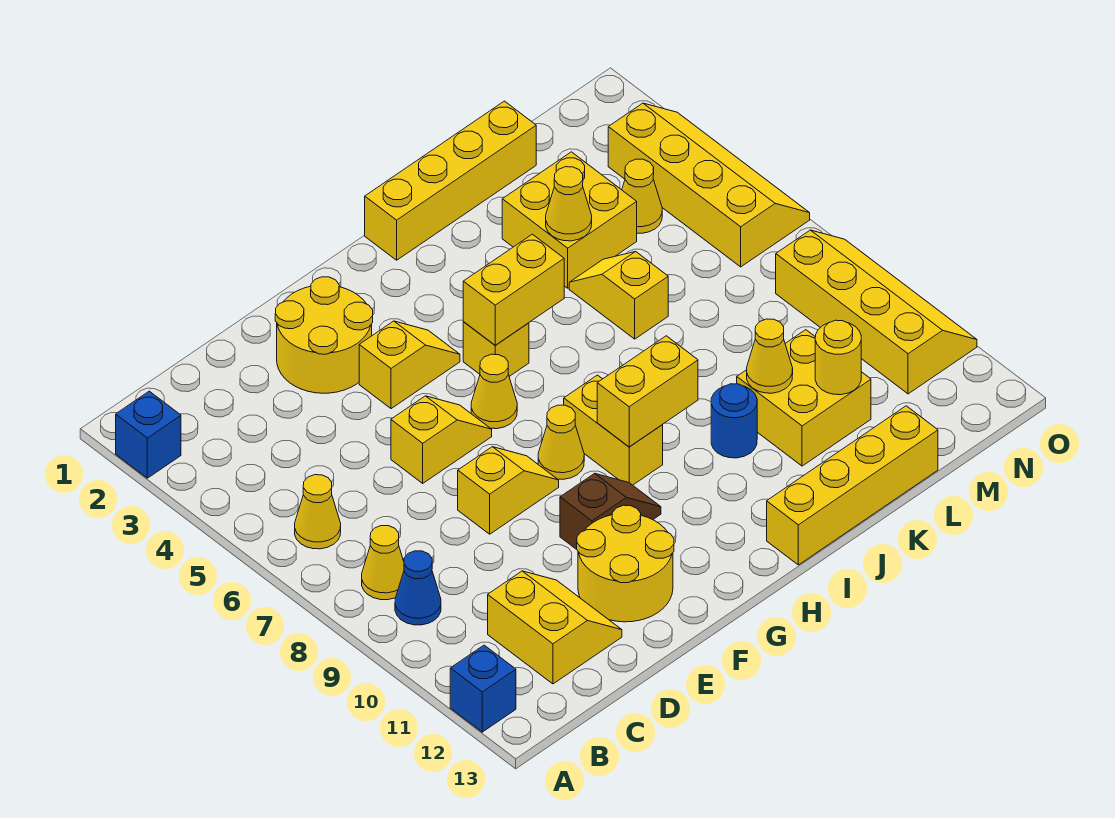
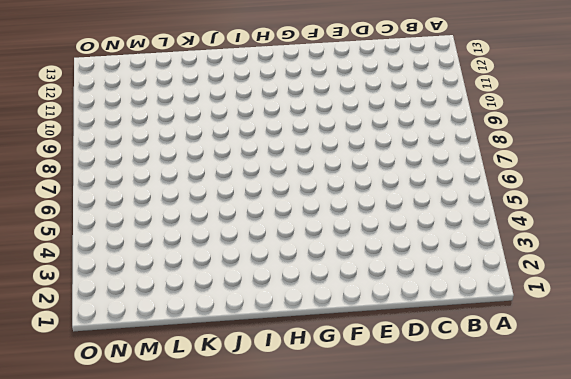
none -> blue 1x1 brick [116,391,181,478]
none -> blue 1x1 brick [450,645,516,732]
none -> yellow 1x1 cone [295,475,341,549]
none -> yellow 1x1 cone [362,526,404,600]

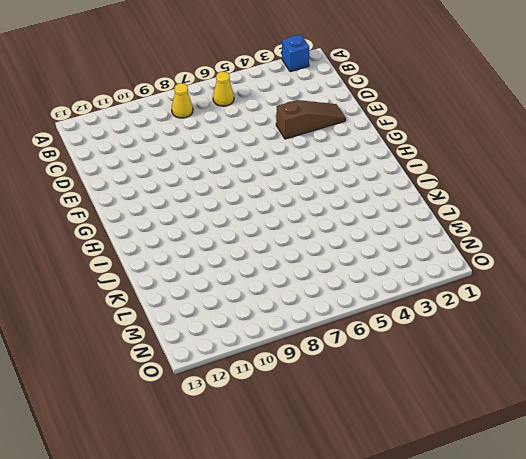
brown 1x3 slope [276,100,346,139] -> yellow 2x2 round brick [275,277,373,393]
none -> blue 1x1 brick [450,645,516,732]
none -> blue 1x1 cone [395,551,441,625]
none -> yellow 2x2 slope [488,571,622,684]
none -> yellow 1x2 slope [391,396,492,483]

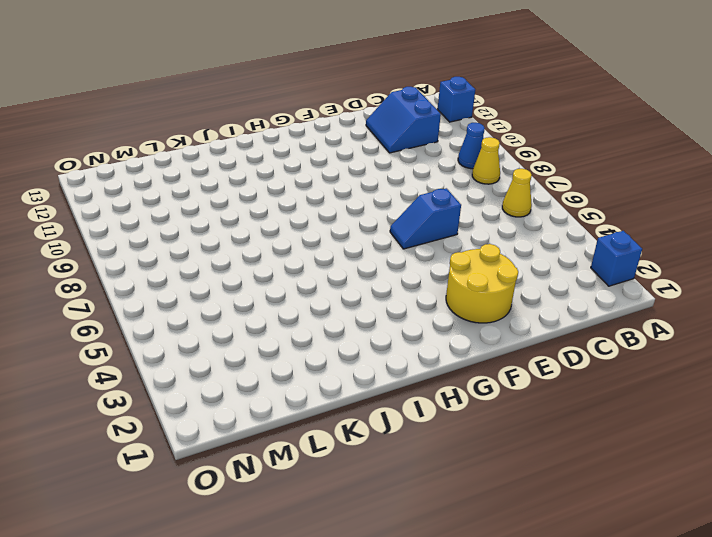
blue 2x2 slope [366,87,441,153] -> yellow 2x2 slope [488,571,622,684]
blue 1x2 slope [390,188,461,249] -> yellow 1x2 slope [391,396,492,483]
none -> yellow 1x2 slope [458,447,559,534]
none -> yellow 2x2 round brick [577,505,674,622]
none -> yellow 1x2 slope [359,321,460,409]
none -> brown 1x2 slope [560,473,661,549]

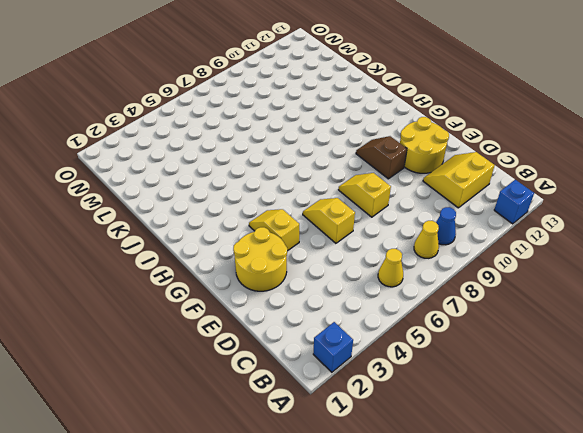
none -> yellow 1x1 cone [471,354,517,429]
none -> yellow 1x1 cone [538,405,584,479]
none -> yellow 1x1 brick [463,322,529,376]
none -> yellow 1x2 brick [564,375,663,485]

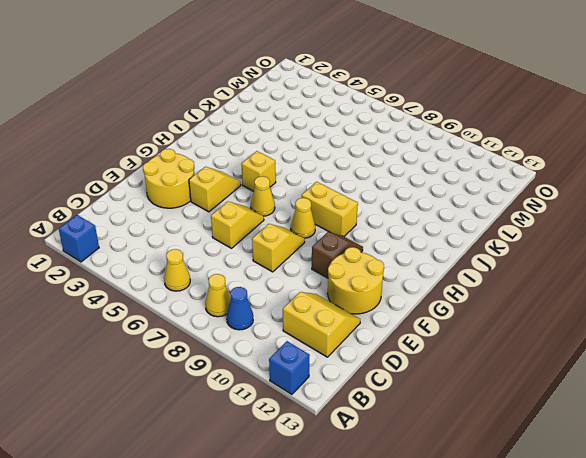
none -> yellow 1x4 brick [365,101,536,260]
none -> yellow 1x4 brick [767,406,938,565]
none -> blue 1x1 round brick [711,384,757,458]
none -> yellow 2x2 brick [502,152,637,288]

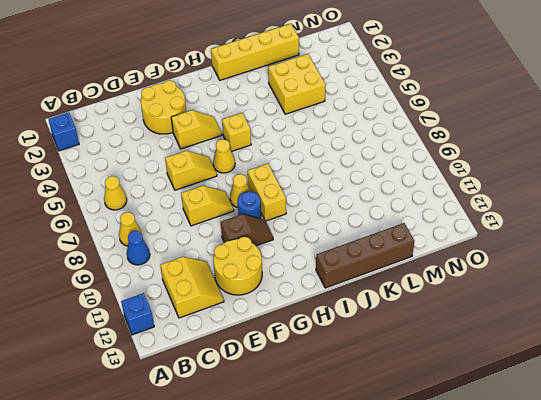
blue 1x1 round brick [238,191,261,218] -> blue 1x1 round brick moved to [711,384,757,458]
brown 1x4 brick [316,223,414,288] -> yellow 1x4 brick [767,406,938,565]
none -> yellow 1x2 slope [569,252,668,339]
none -> yellow 2x2 brick [737,330,871,466]
none -> yellow 1x1 cone [622,159,662,233]
none -> yellow 2x4 slope [608,103,810,267]

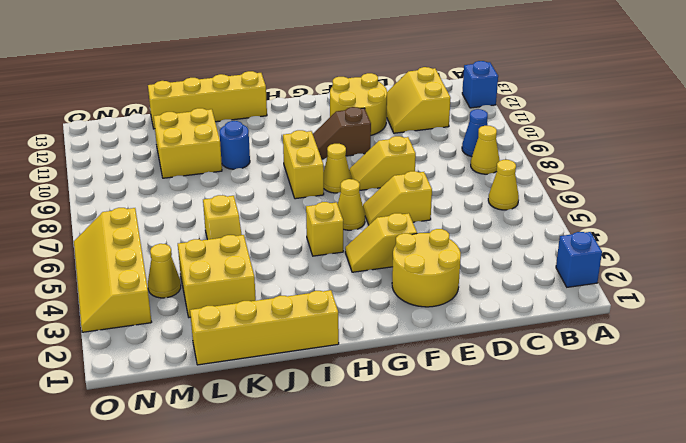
none -> yellow 2x4 slope [776,230,977,394]
none -> yellow 1x2 brick [463,234,564,345]
none -> yellow 1x2 brick [597,336,698,447]
none -> yellow 1x1 cone [546,167,592,241]

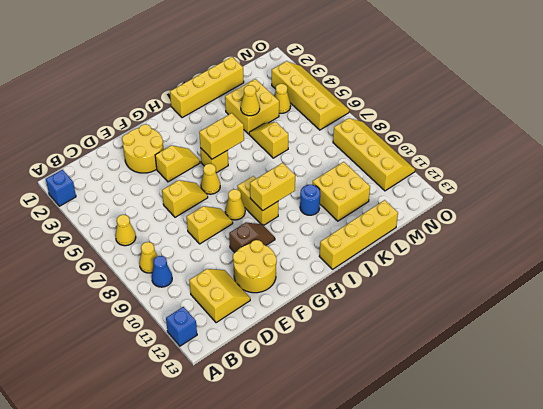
none -> yellow 1x1 cone [747,319,793,393]
none -> yellow 1x1 round brick [815,320,861,395]

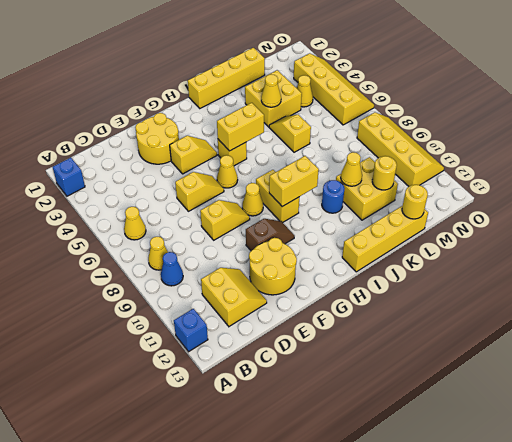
yellow 1x1 round brick [402,185,428,219] -> none

